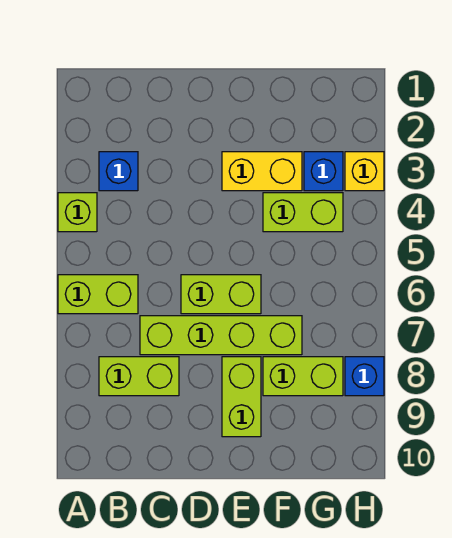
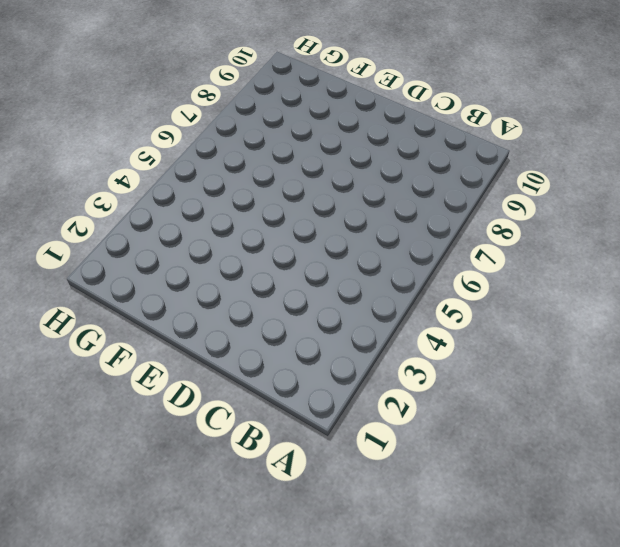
none -> lime 1x1 brick [58,193,97,232]
none -> lime 1x2 brick [58,275,138,314]
none -> blue 1x1 brick [99,152,138,191]

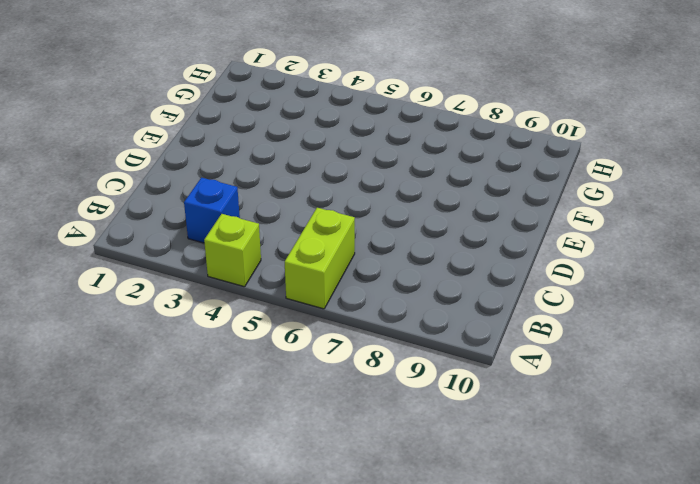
none -> lime 1x2 brick [99,357,179,396]
none -> lime 1x4 brick [140,316,302,355]
none -> lime 1x2 brick [181,275,261,314]

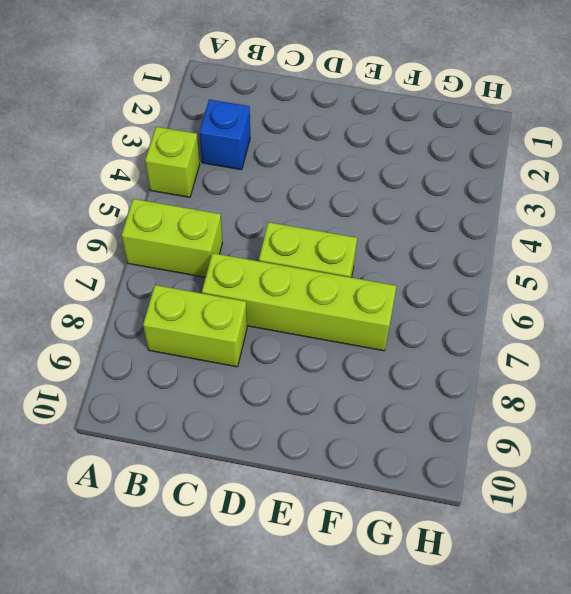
none -> yellow 1x2 brick [222,152,302,191]
none -> lime 1x2 brick [222,357,261,437]
none -> lime 1x2 brick [263,193,343,232]

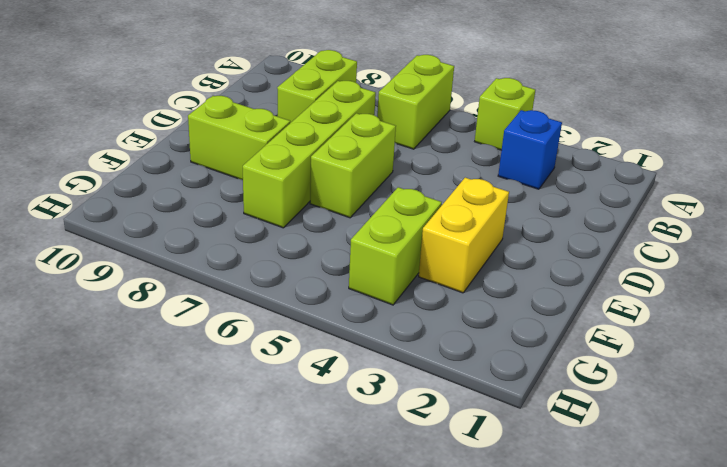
none -> lime 1x2 brick [263,357,343,396]
none -> blue 1x1 brick [304,152,343,191]
none -> yellow 1x1 brick [345,152,384,191]

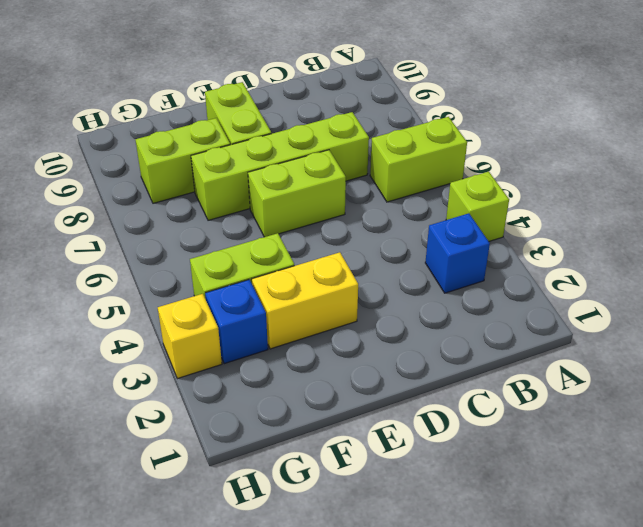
none -> lime 1x2 brick [99,357,179,396]
none -> blue 1x1 brick [345,357,384,396]

